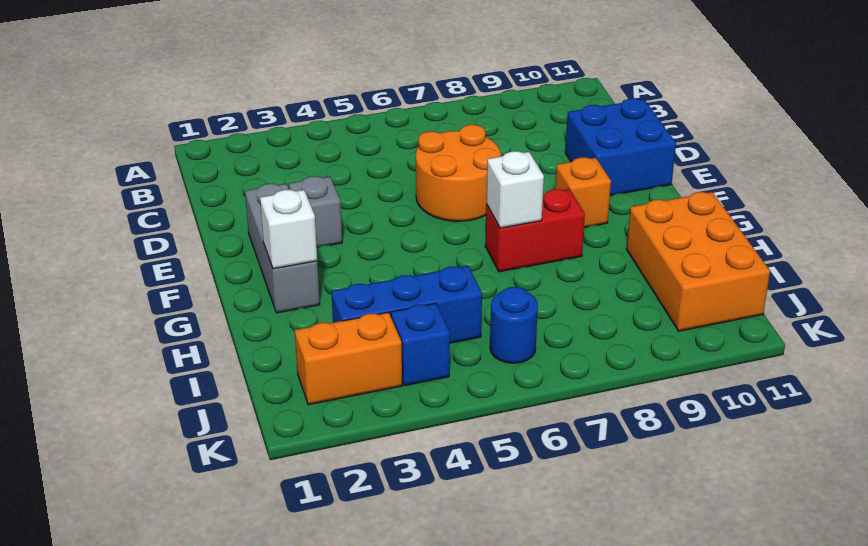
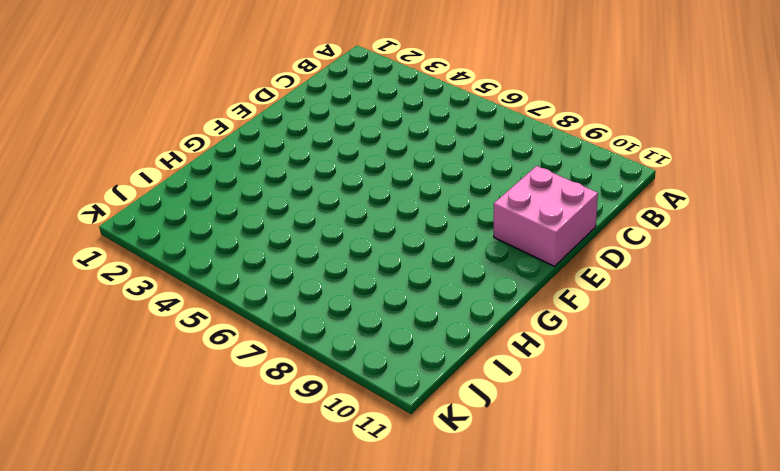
pink 2x2 brick [494,166,598,266] -> blue 2x2 brick [565,98,676,196]
none -> orange 2x2 round brick [416,124,501,221]
none -> grey 1x3 brick [245,184,320,313]
none -> grey 1x1 brick [289,176,342,247]

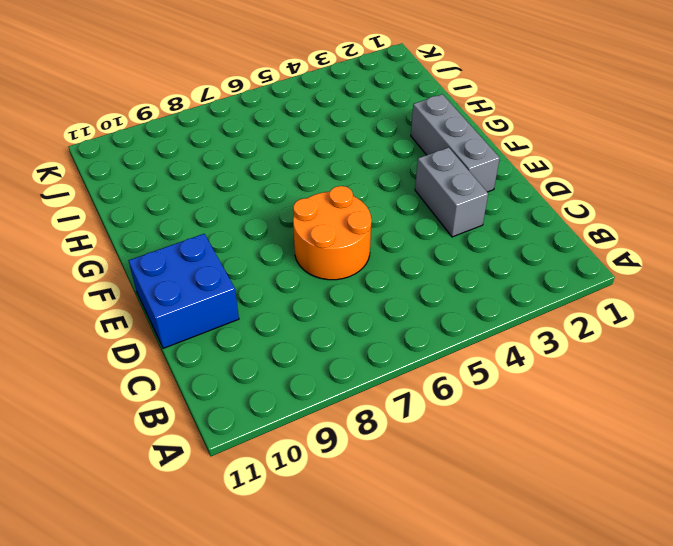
grey 1x2 brick [415,147,488,237] -> grey 1x1 brick [289,176,342,247]
none -> orange 1x1 brick [555,157,611,227]
none -> red 1x2 brick [485,189,585,272]
none -> orange 2x3 brick [627,192,770,331]

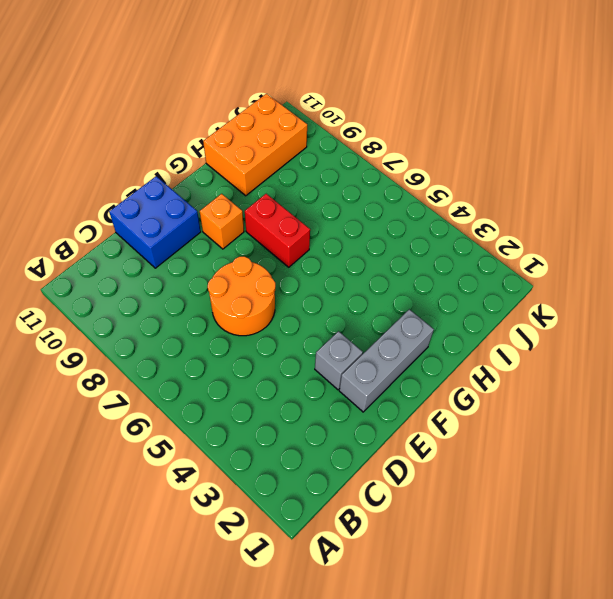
none -> blue 1x3 brick [331,266,482,343]
none -> orange 1x2 brick [295,312,402,405]
none -> blue 1x1 brick [391,303,450,385]

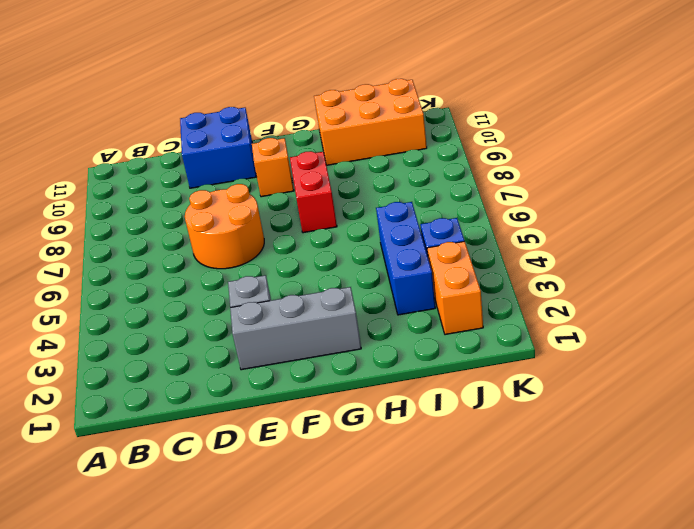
none -> blue 1x1 round brick [490,287,538,363]
none -> white 1x1 brick [260,190,317,269]
none -> white 1x1 brick [486,151,544,228]

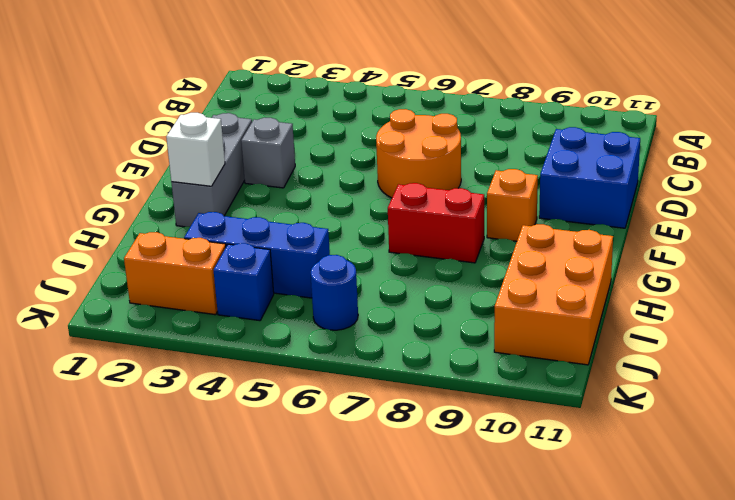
none -> white 1x1 brick [486,151,544,228]

